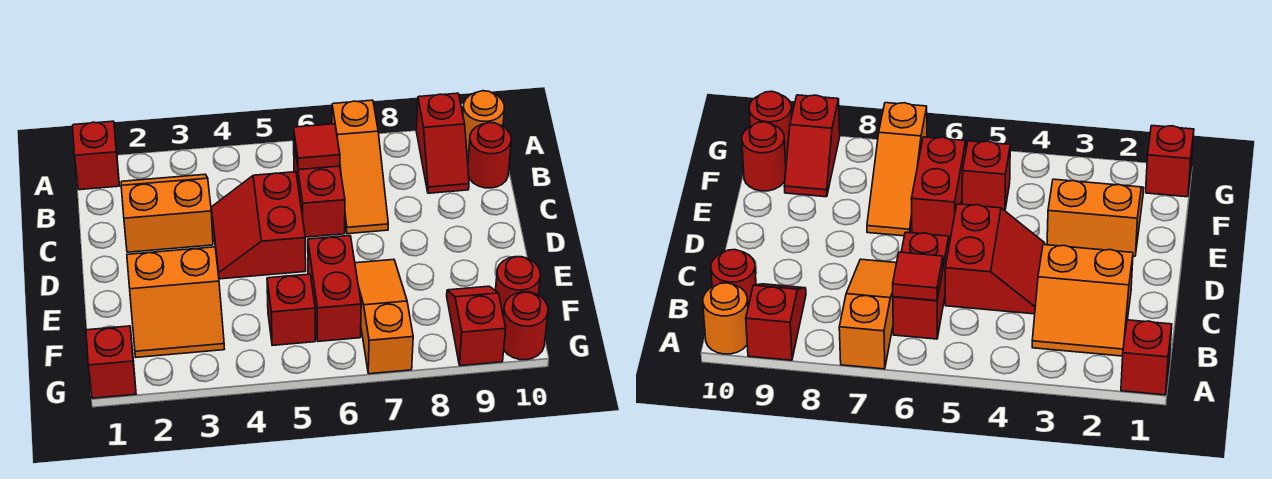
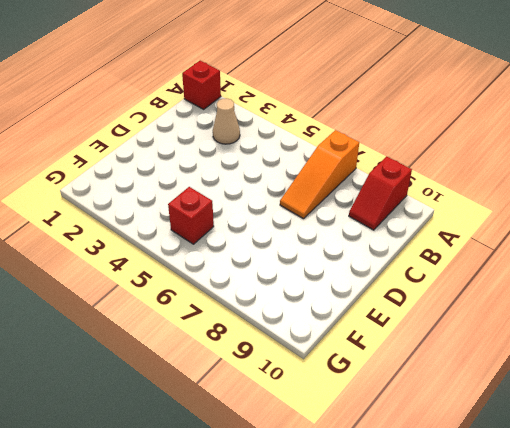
tan 1x1 cone [213,98,240,144] -> orange 2x2 slope [121,174,213,252]
none -> orange 1x1 round brick [463,91,504,152]
none -> red 1x2 brick [294,145,345,237]
none -> red 1x1 round brick [468,122,511,188]

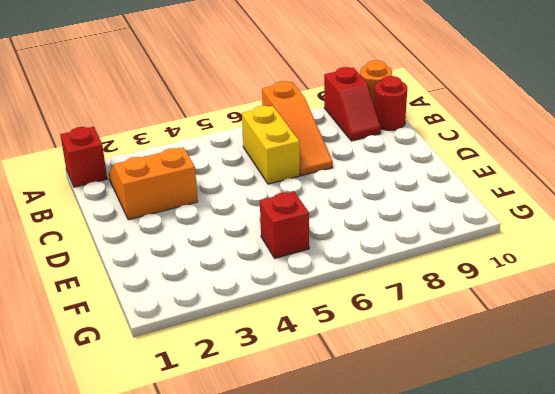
yellow 1x2 brick [242,106,300,184] -> red 1x2 brick [294,145,345,237]
none -> red 2x2 slope [211,172,306,279]
none -> orange 2x2 slope [127,247,224,357]
none -> red 1x2 brick [308,236,361,341]

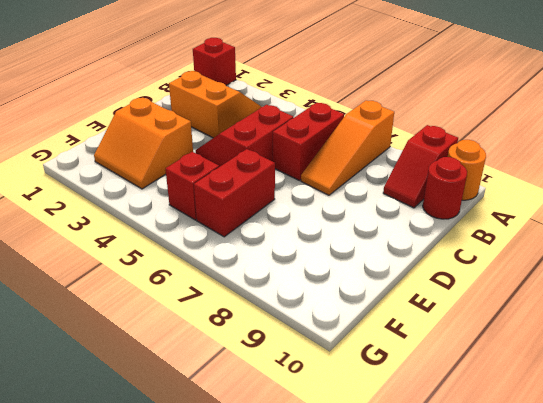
none -> orange 1x3 slope [355,259,413,374]
none -> red 1x2 slope [447,286,506,366]
none -> red 1x1 round brick [495,257,540,316]

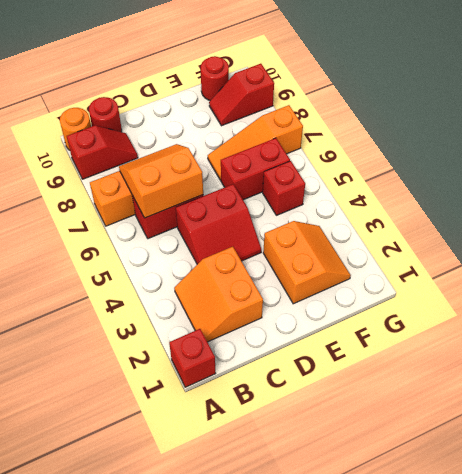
orange 2x2 slope [119,144,203,218] -> red 1x1 tile [294,124,340,170]
none -> red 1x1 brick [86,326,136,398]
none -> red 1x1 round brick [503,292,548,360]

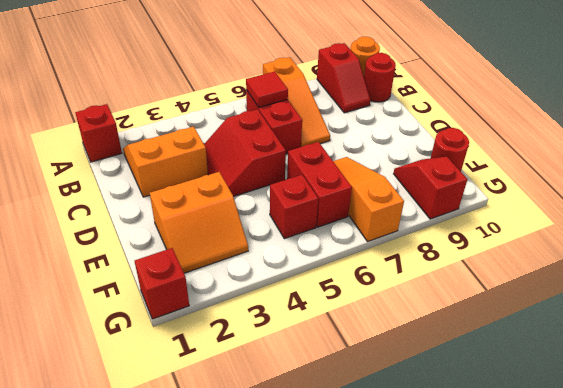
none -> red 1x1 round brick [503,292,548,360]

